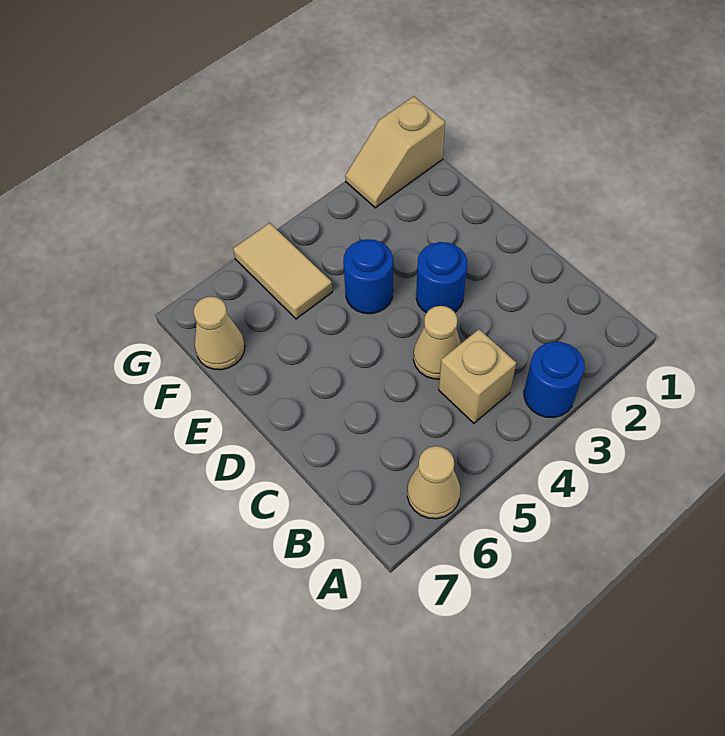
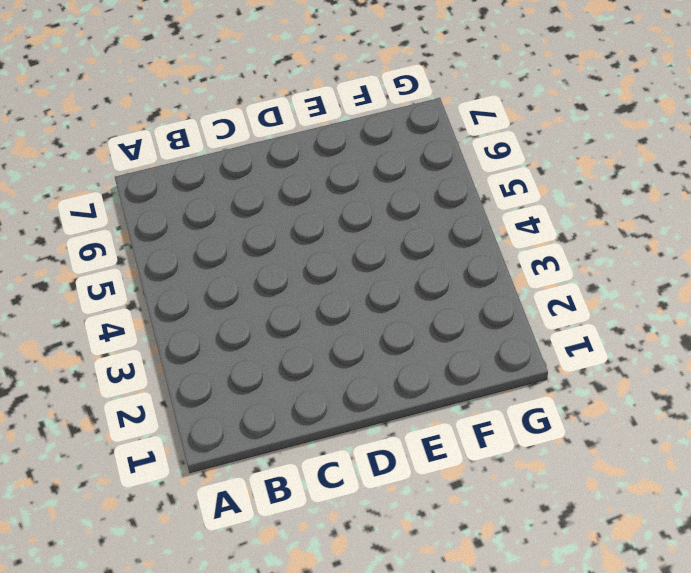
none -> blue 1x1 round brick [524,342,585,418]
none -> tan 1x1 cone [407,446,460,519]

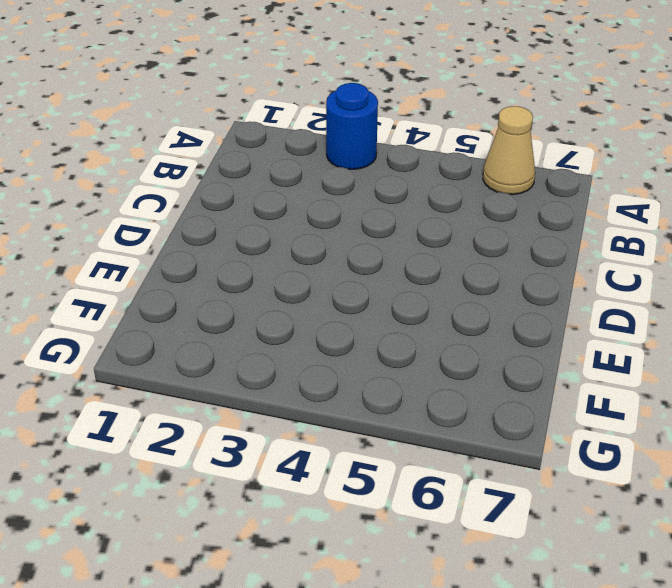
none -> tan 1x1 brick [439,329,516,423]
none -> tan 1x1 cone [413,306,461,379]

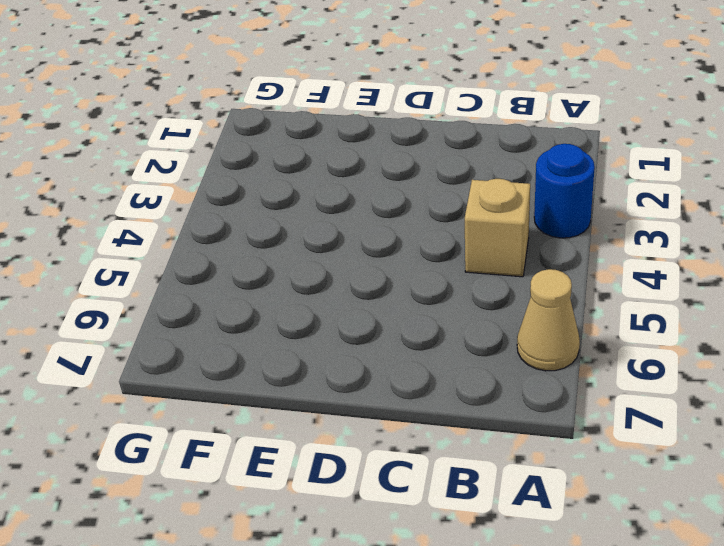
none -> tan 1x1 cone [413,306,461,379]
none -> blue 1x1 round brick [416,242,467,313]

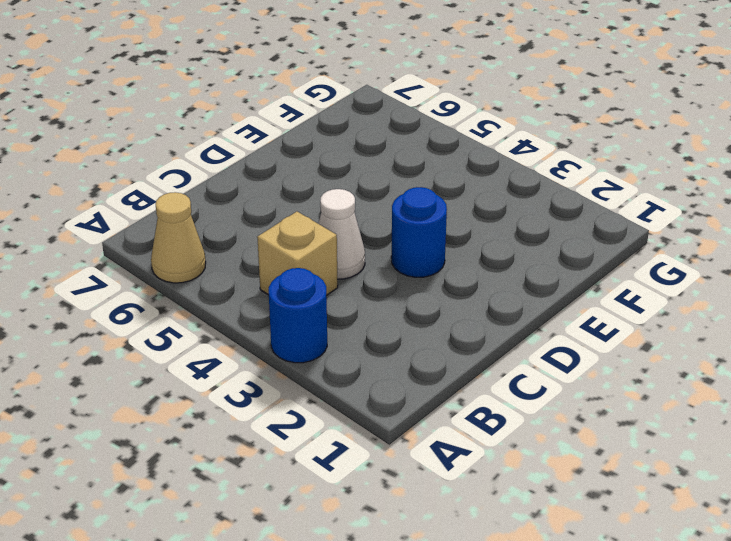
white 1x1 cone [319,189,365,279] -> tan 1x1 cone [413,306,461,379]
none -> blue 1x1 round brick [343,239,393,314]
none -> tan 1x2 tile [233,223,332,319]

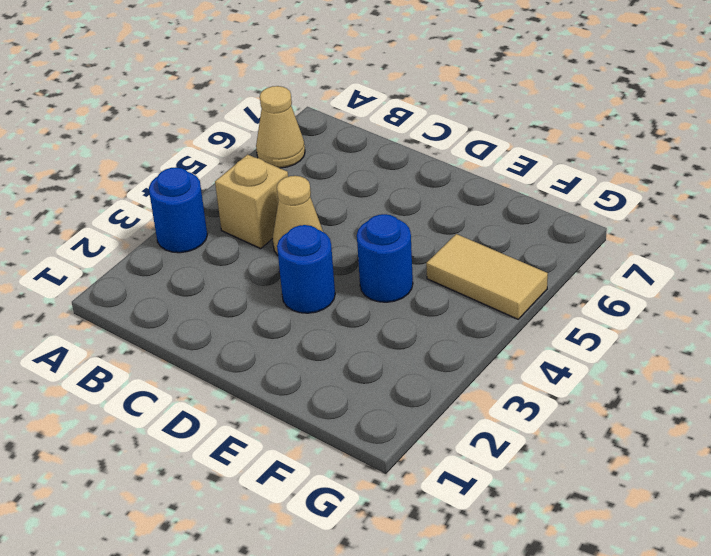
none -> tan 1x1 cone [194,296,245,370]
none -> tan 1x2 slope [345,96,445,208]

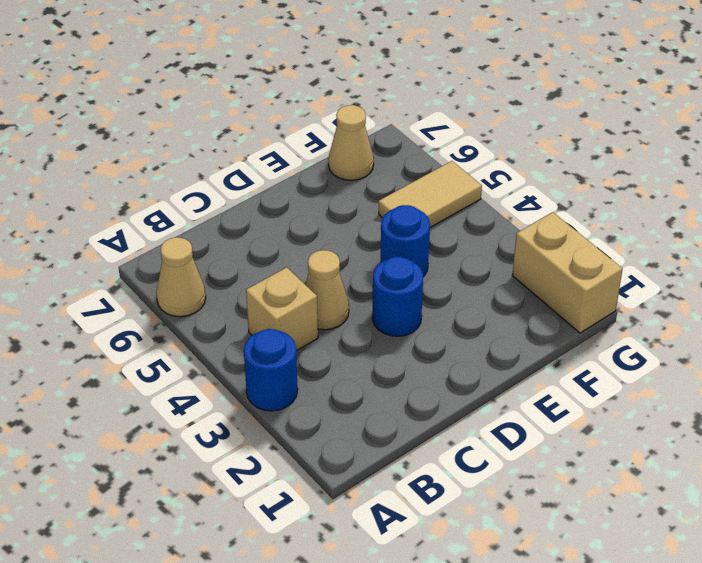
tan 1x2 brick [512,212,622,333] -> tan 1x2 slope [345,96,445,208]

